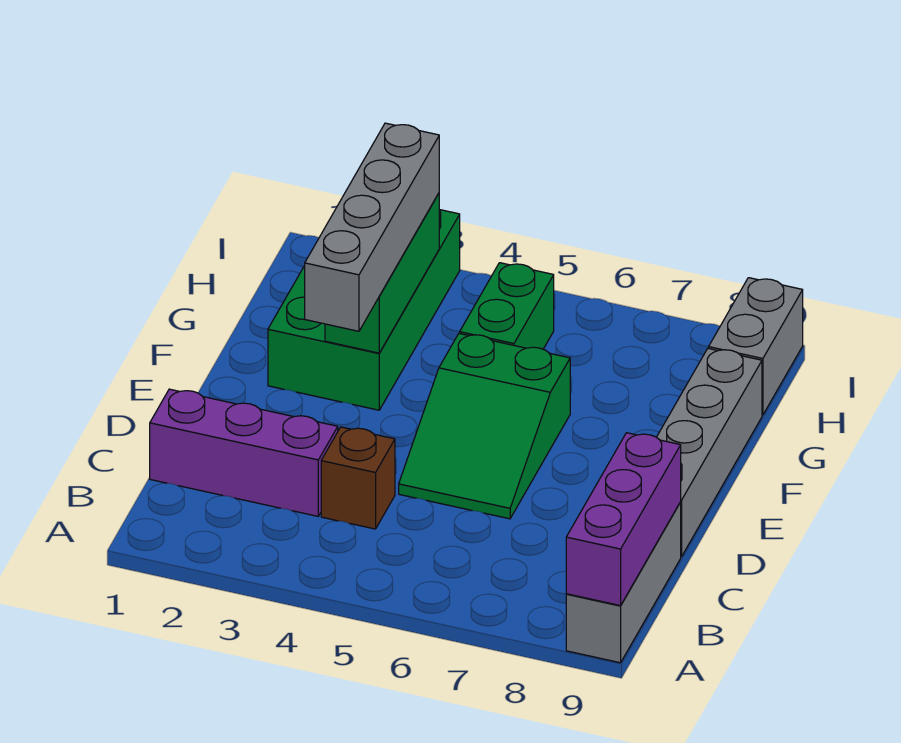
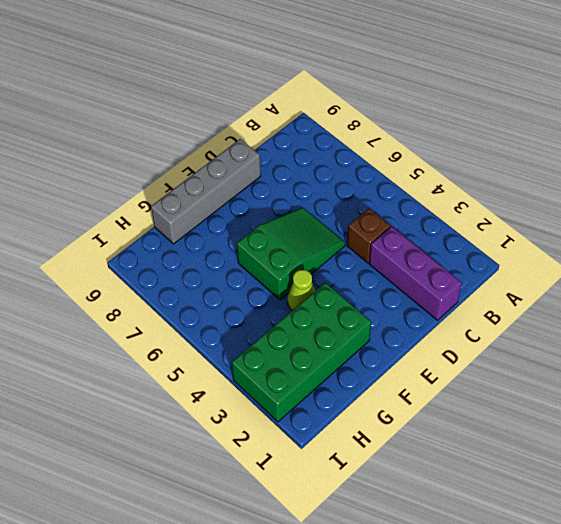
lime 1x1 cone [288,270,315,310] -> none
none -> grey 1x3 brick [566,502,681,663]
none -> green 1x2 brick [460,263,554,349]

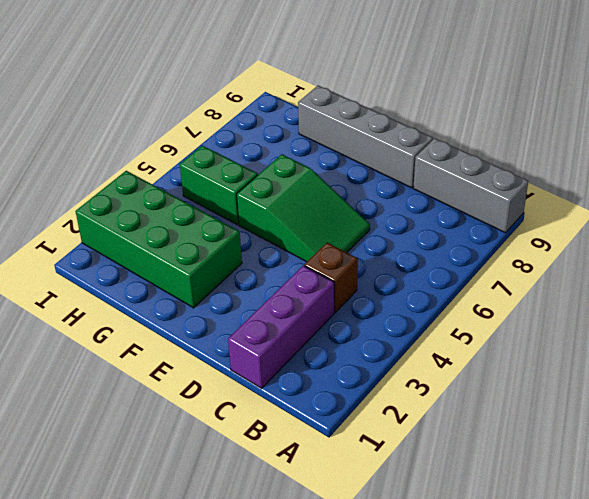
none -> grey 1x2 brick [709,278,803,415]
none -> purple 1x3 brick [566,433,681,606]

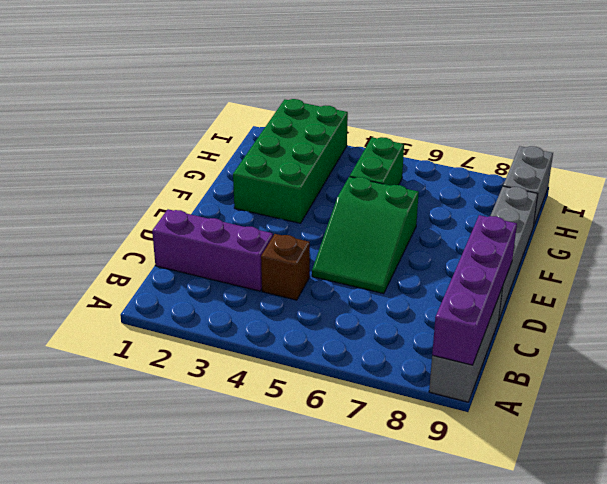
purple 1x4 brick [432,215,517,365] -> purple 1x3 brick [566,433,681,606]
none -> green 1x3 brick [325,194,439,353]
none -> grey 1x4 brick [305,123,439,331]

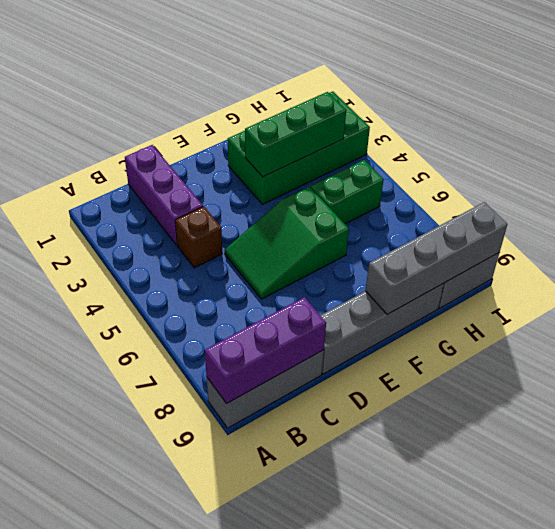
grey 1x4 brick [366,202,508,314] -> grey 1x4 brick moved to [305,123,439,331]

